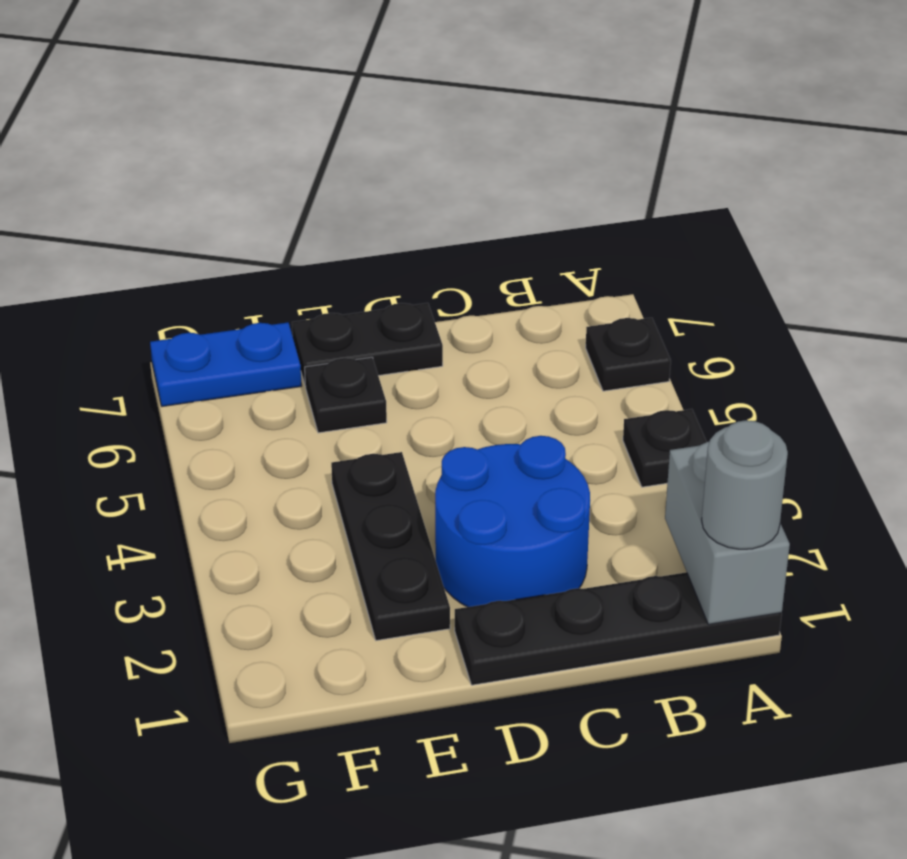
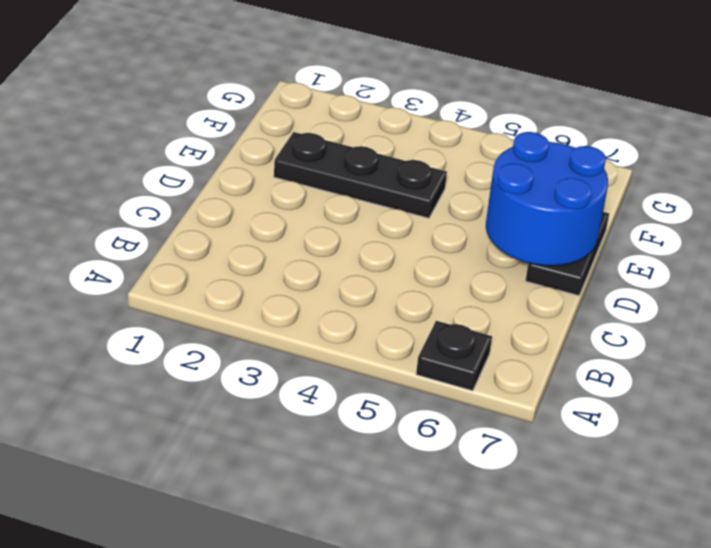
blue 2x2 round brick [486,132,608,266] -> blue 2x2 round brick moved to [435,436,590,607]
none -> black 1x4 plate [455,572,782,685]
none -> black 1x1 plate [623,409,706,487]

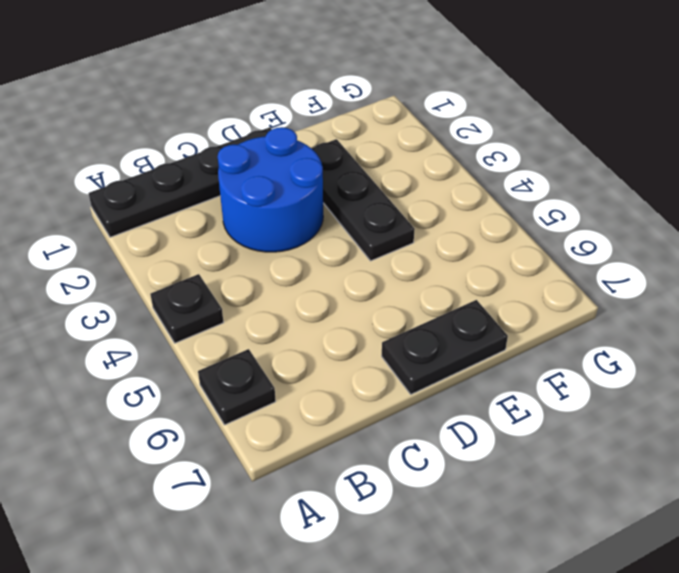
none -> black 1x1 plate [305,357,387,433]
none -> blue 1x2 plate [150,322,302,406]

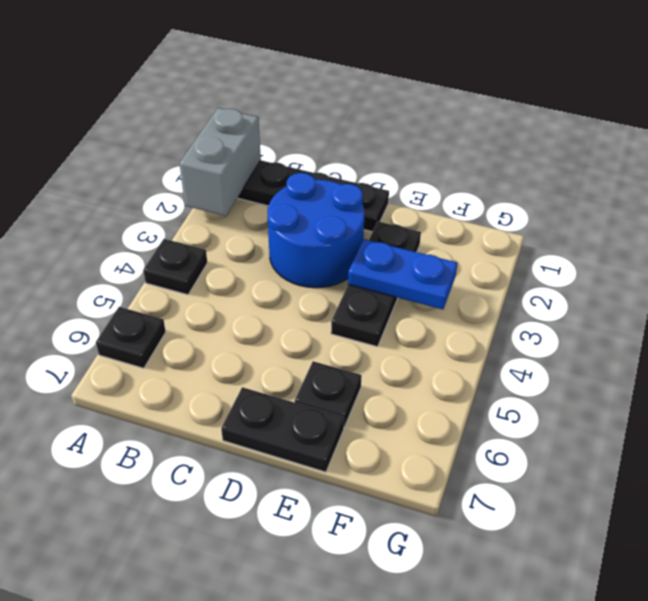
blue 1x2 plate [348,239,458,309] -> blue 1x2 plate moved to [150,322,302,406]
none -> grey 1x1 round brick [702,420,788,549]

